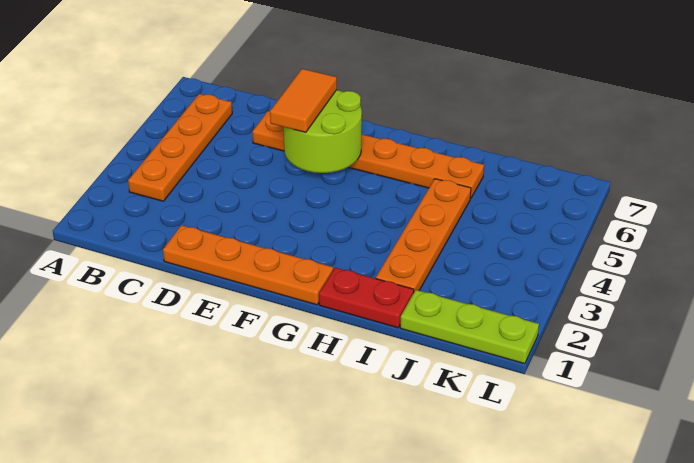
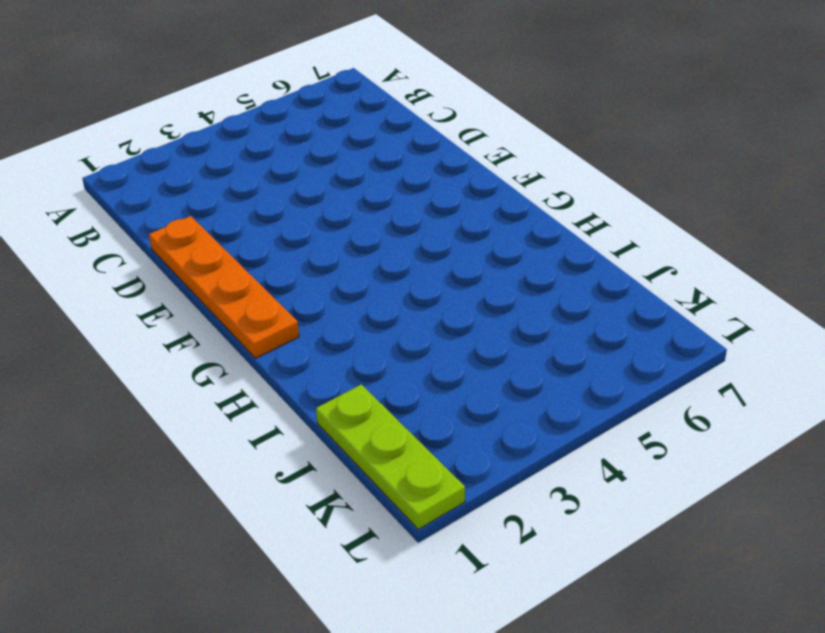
none -> orange 1x4 plate [128,94,232,201]
none -> orange 1x6 plate [253,111,484,199]

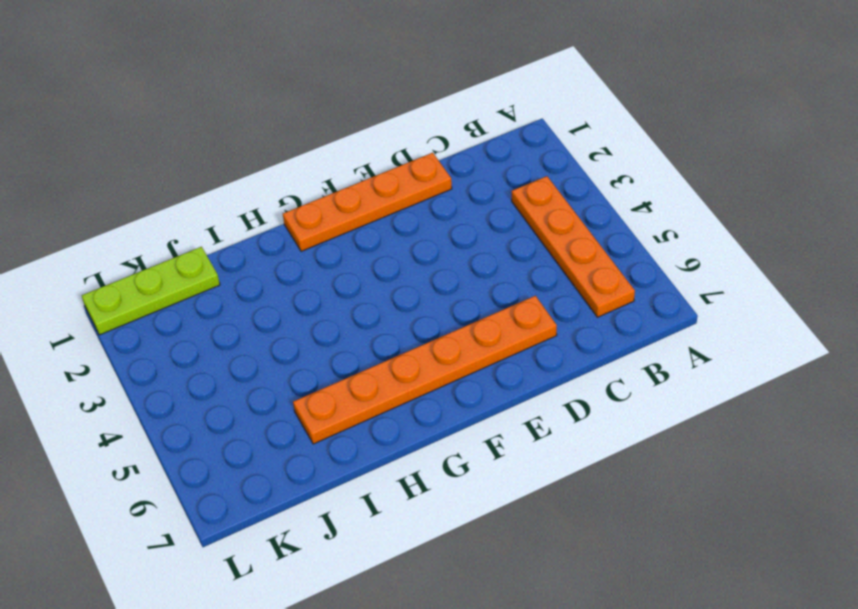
none -> red 1x2 plate [319,268,414,328]
none -> orange 1x4 plate [376,179,471,291]

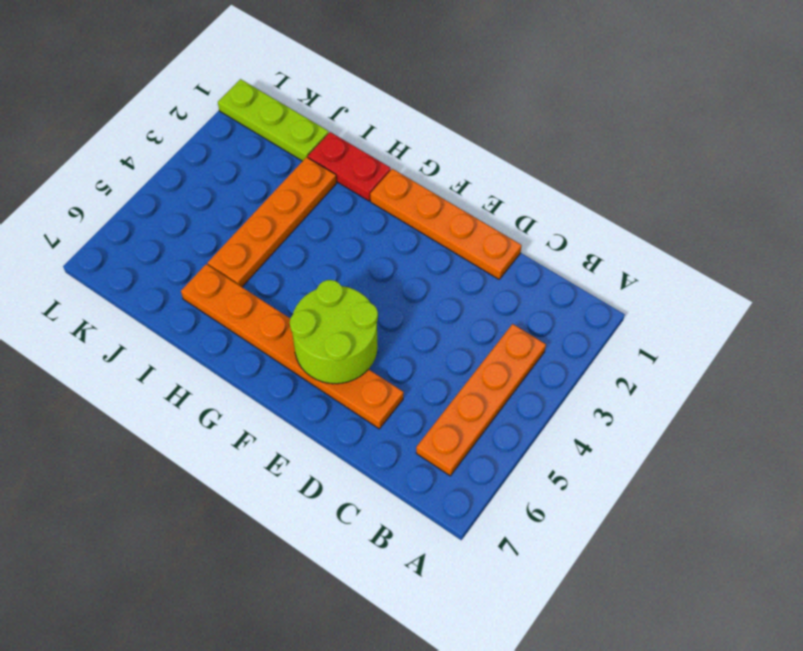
none -> orange 1x2 tile [270,69,337,133]

